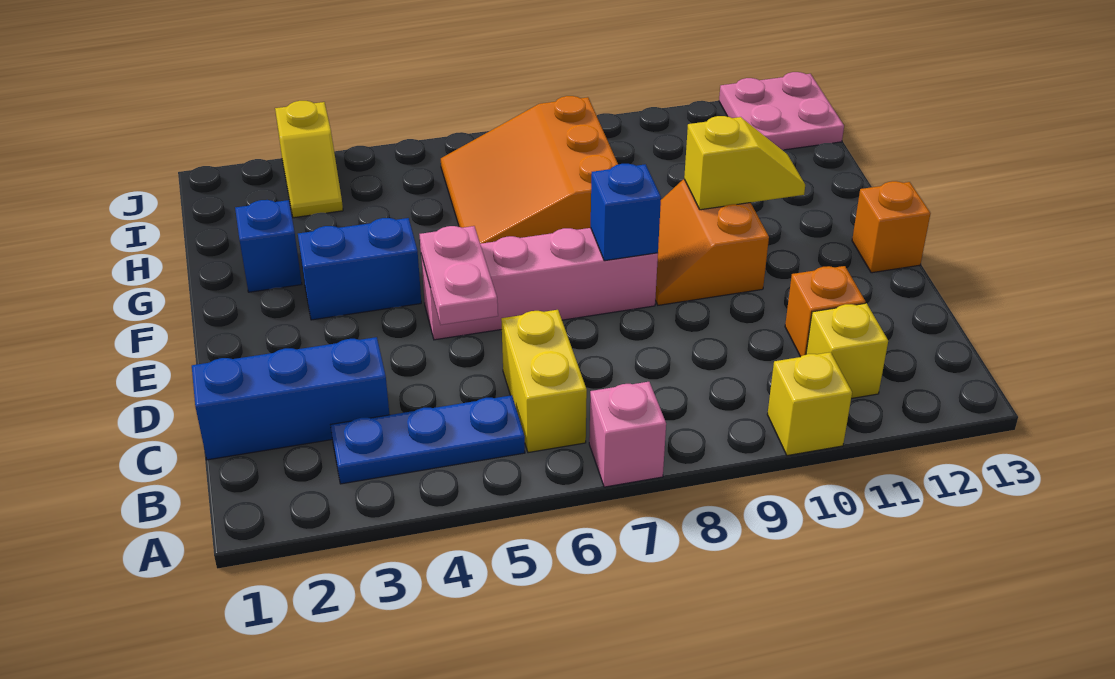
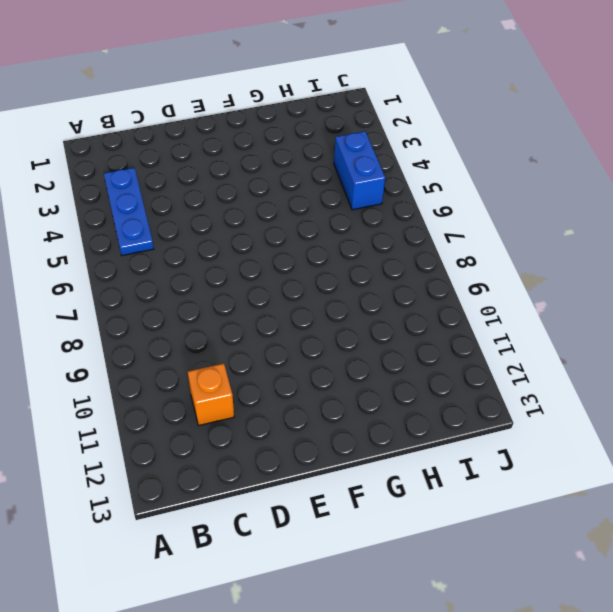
blue 1x2 brick [334,131,385,210] -> blue 1x2 brick moved to [298,218,421,320]
none -> pink 1x1 brick [589,382,666,487]
none -> yellow 1x1 brick [767,352,852,456]
none -> yellow 1x2 brick [501,310,587,453]

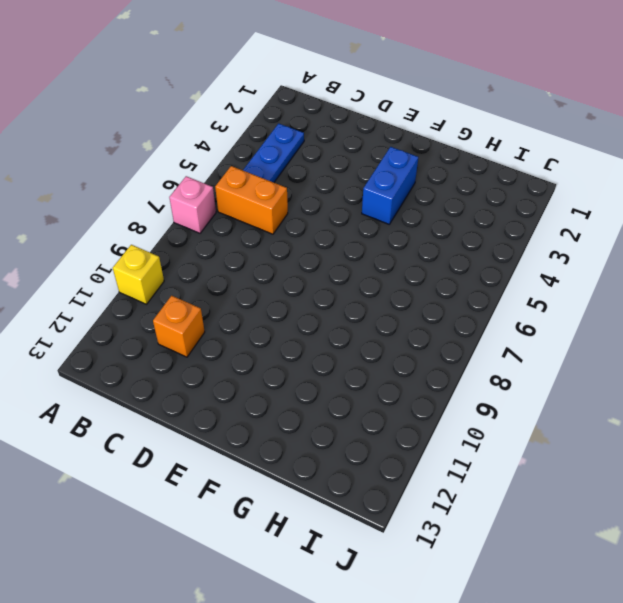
orange 1x2 brick [215,166,288,234] -> yellow 1x2 brick [501,310,587,453]
none -> yellow 1x1 brick [806,303,888,399]
none -> blue 1x3 brick [192,337,389,460]
none -> pink 1x4 brick [421,228,658,340]

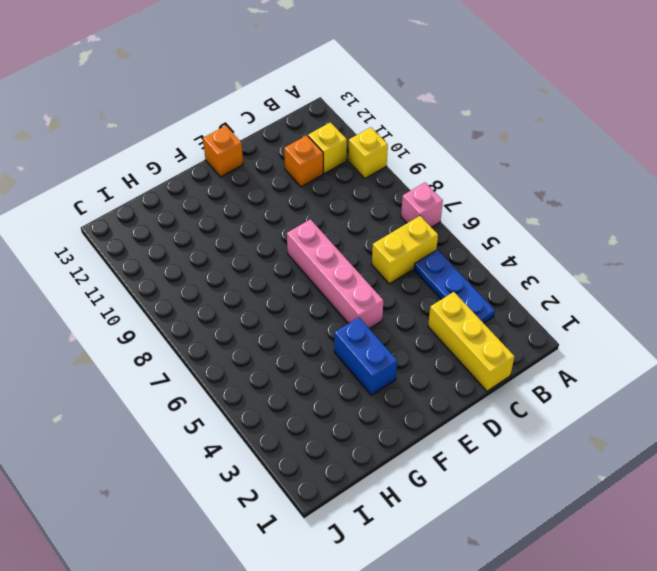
yellow 1x3 brick [428,292,514,391] -> blue 1x3 brick [192,337,389,460]
none -> orange 2x2 slope [655,179,769,305]
none -> blue 1x1 brick [235,200,302,292]
none -> orange 3x3 slope [441,96,618,244]

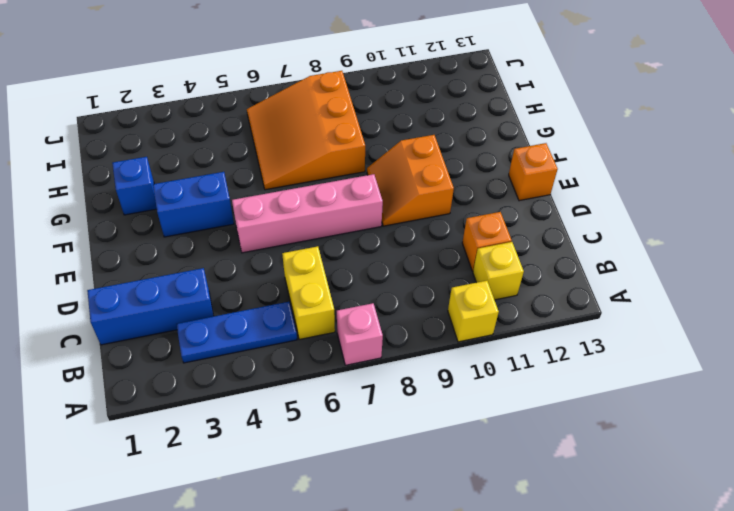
none -> yellow 1x2 slope [275,101,343,218]
none -> pink 2x2 plate [719,72,844,150]
none -> pink 1x2 plate [420,226,498,325]

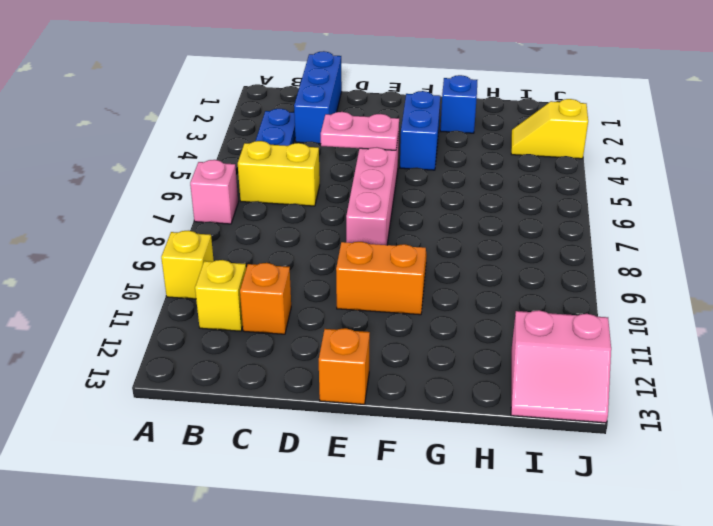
pink 2x2 slope [511,310,611,423] -> pink 2x2 plate [719,72,844,150]
none -> orange 3x3 slope [441,96,618,244]
none -> blue 1x1 brick [591,164,661,261]
none -> yellow 1x2 slope [684,116,805,210]

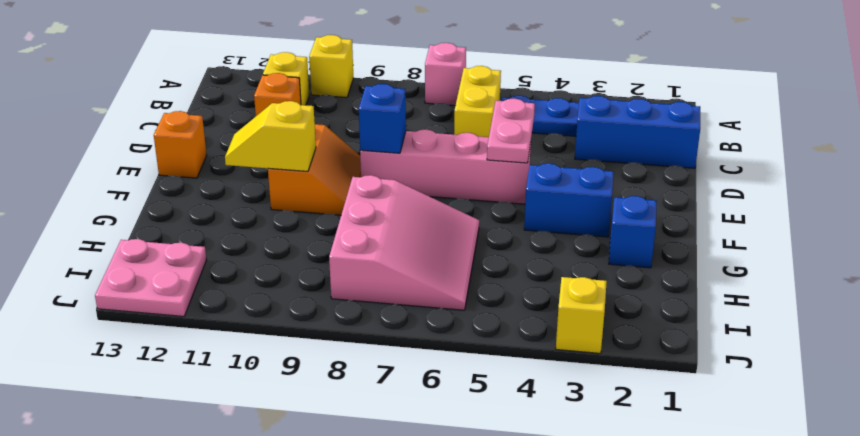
pink 3x3 slope [329,175,479,310] -> orange 3x3 slope [441,96,618,244]

